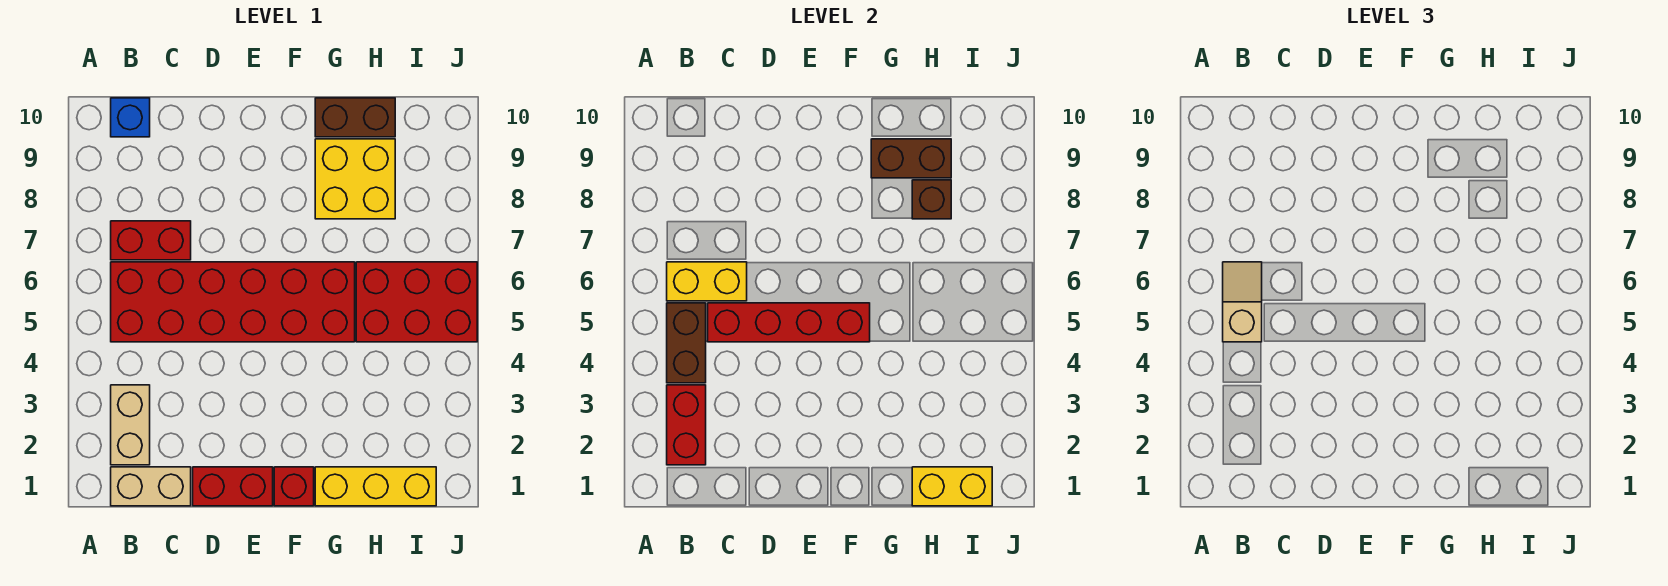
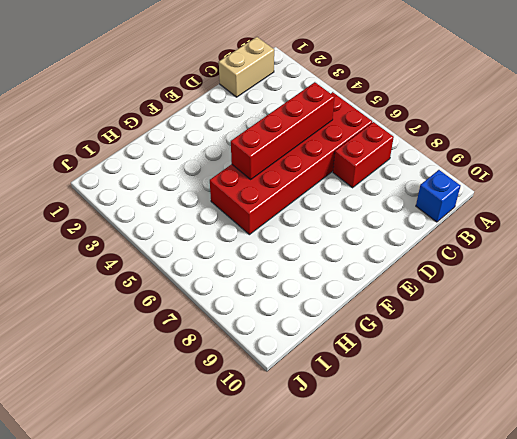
none -> tan 1x2 brick [111,385,150,465]
none -> red 1x2 brick [193,467,273,506]
none -> red 1x1 brick [274,467,314,506]

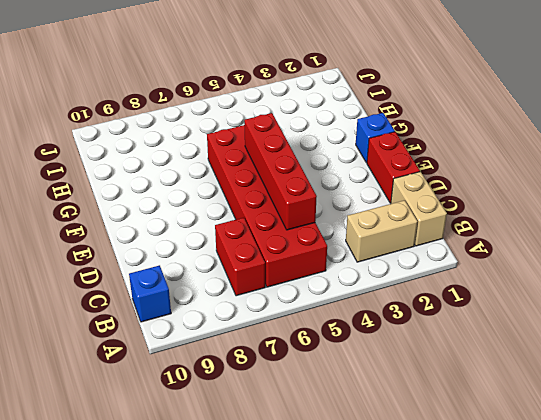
blue 1x1 brick [356,113,395,163] -> red 1x1 brick [274,467,314,506]
none -> yellow 1x3 brick [315,467,436,506]
none -> yellow 2x2 brick [315,139,395,219]
none -> brown 1x2 brick [315,98,395,137]

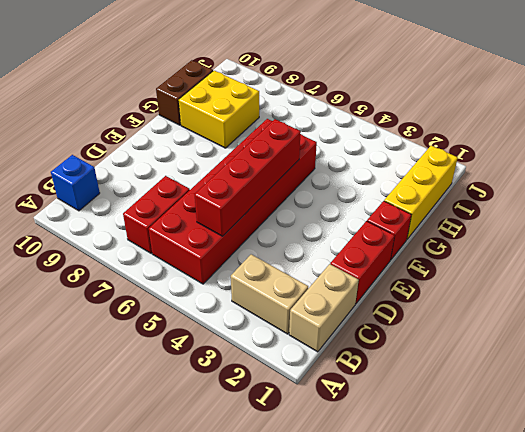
none -> red 2x3 brick [356,262,477,342]
none -> red 1x2 brick [667,385,706,465]
none -> brown 1x2 brick [667,303,706,383]

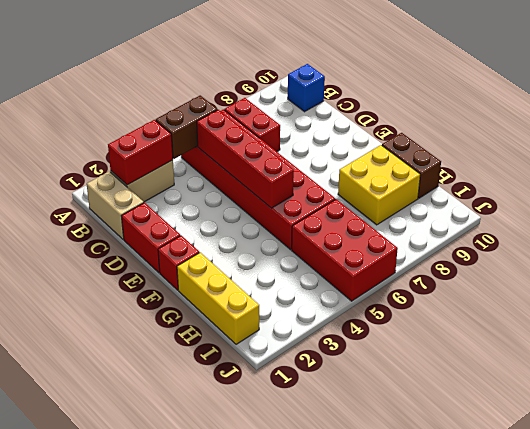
none -> yellow 1x2 brick [667,262,747,301]
none -> brown 1x2 brick [871,139,951,178]
none -> yellow 1x2 brick [912,467,992,506]

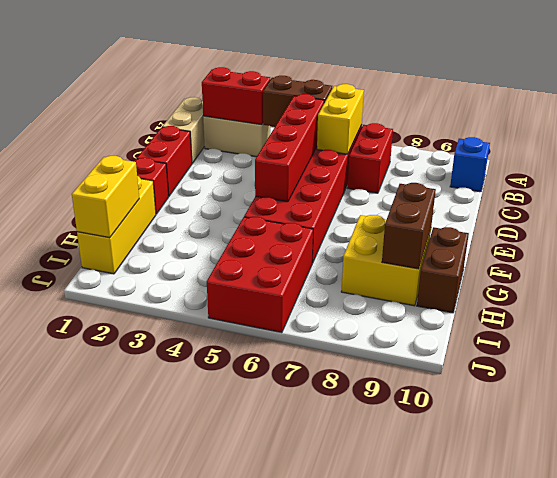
none -> brown 1x1 brick [912,180,951,219]
none -> tan 1x2 slope [1223,262,1262,342]

